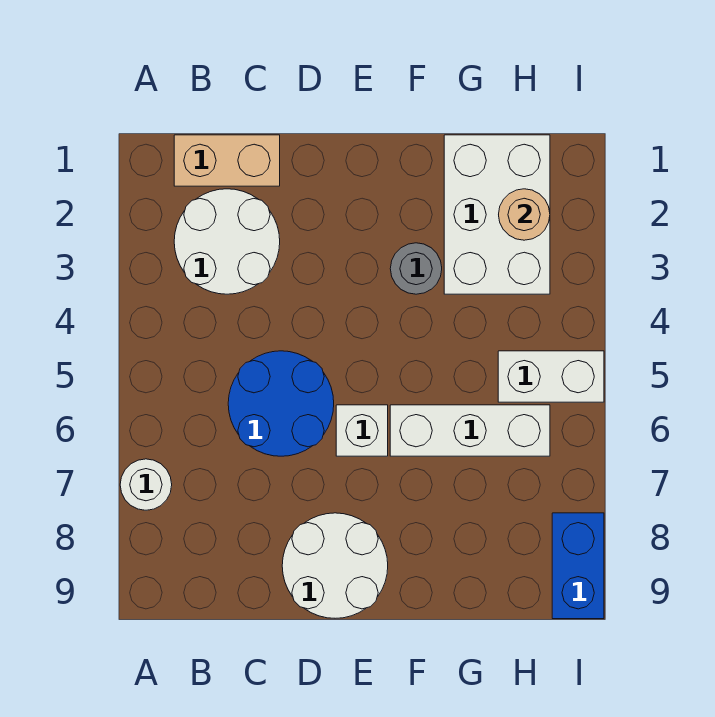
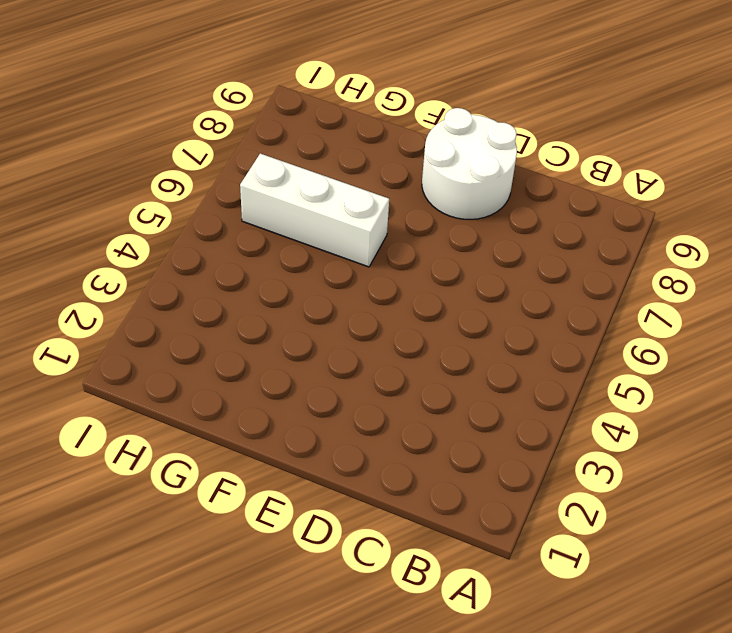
none -> white 1x1 round brick [120,459,172,510]
none -> tan 1x2 brick [174,135,280,186]
none -> white 2x2 round brick [174,189,280,294]

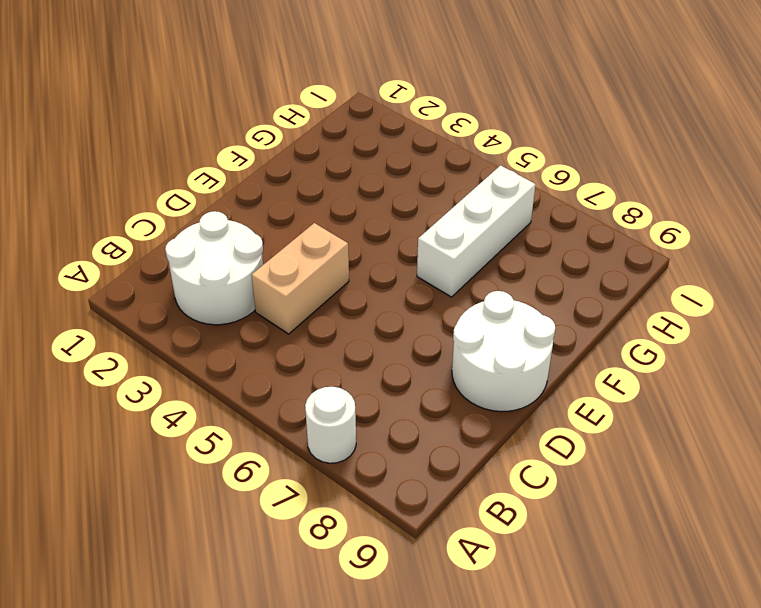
tan 1x2 brick [252,223,349,334] -> tan 1x2 brick moved to [174,135,280,186]
none -> blue 2x2 round brick [228,351,334,456]
none -> white 1x1 brick [336,405,388,456]
none -> grey 1x1 round brick [390,243,442,294]

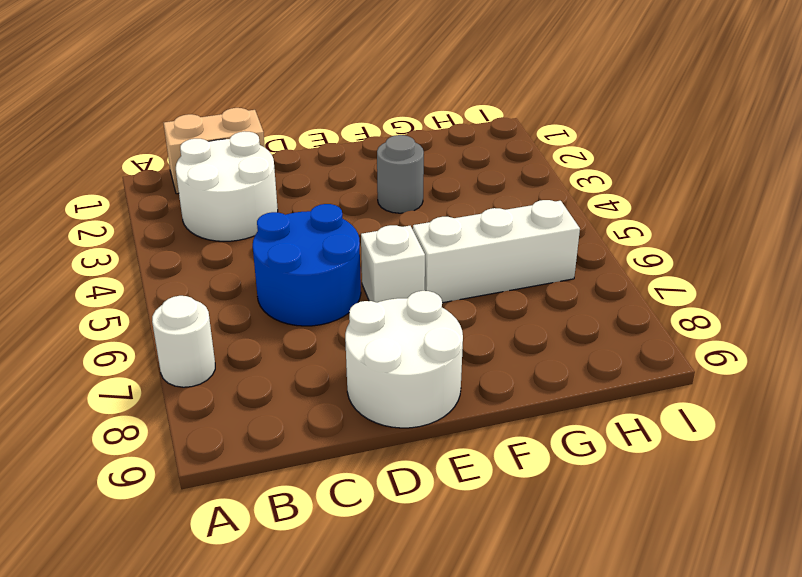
none -> white 2x3 brick [444,135,550,294]
none -> white 1x2 brick [498,351,604,402]
none -> blue 1x2 brick [552,513,604,619]

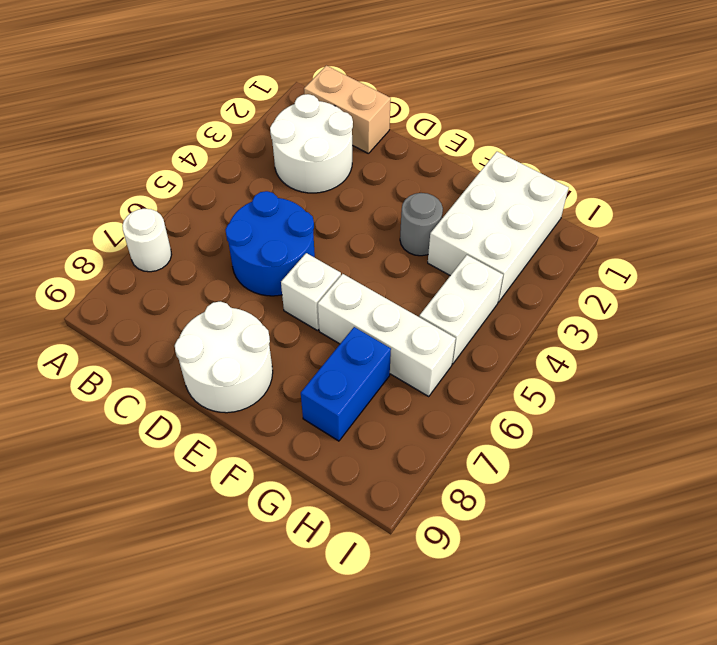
blue 1x2 brick [301,327,391,441] -> blue 1x2 brick moved to [552,513,604,619]
white 1x2 brick [419,255,503,364] -> white 1x2 brick turned to [498,351,604,402]
none -> tan 1x1 round brick [499,189,550,240]

